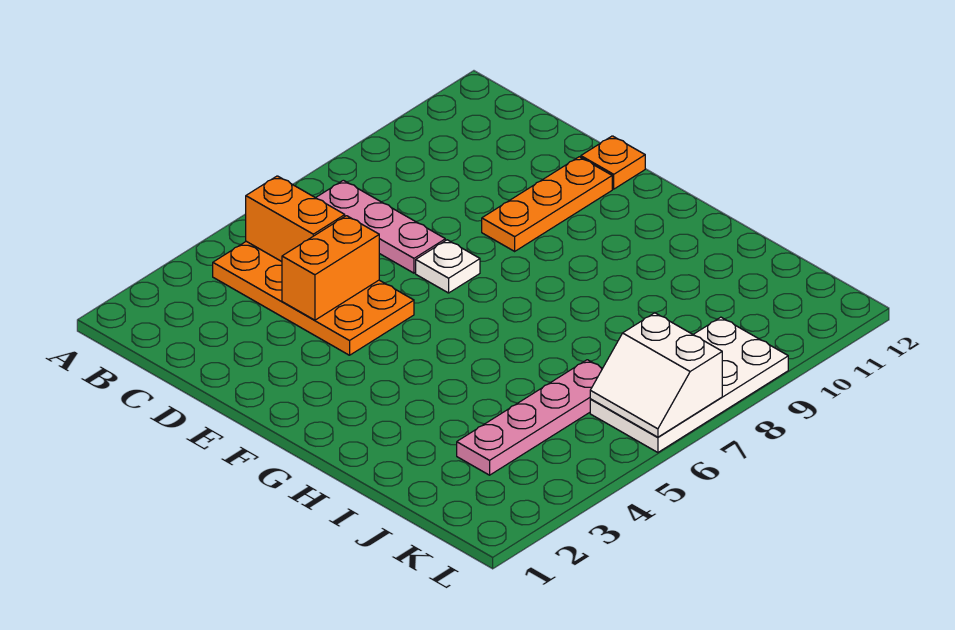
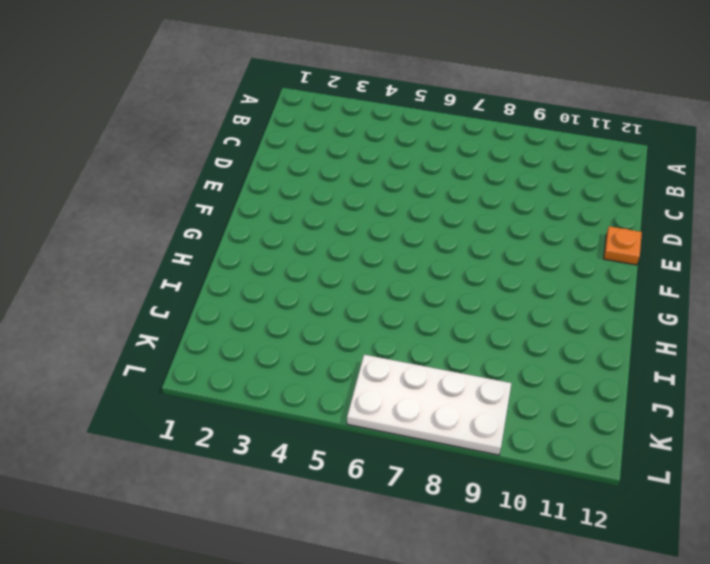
none -> orange 2x4 plate [213,241,414,355]
none -> pink 1x3 plate [316,180,445,273]

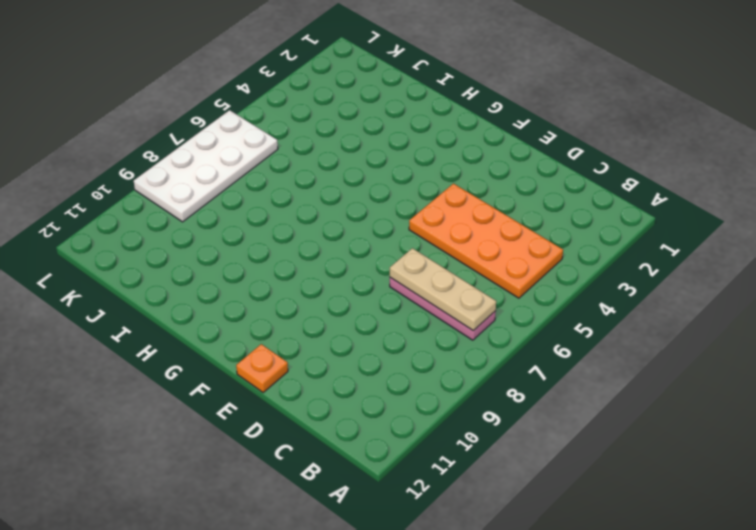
tan 1x3 plate [390,248,496,331] -> none
none -> white 1x1 plate [416,240,480,293]
none -> orange 1x3 plate [482,157,612,251]

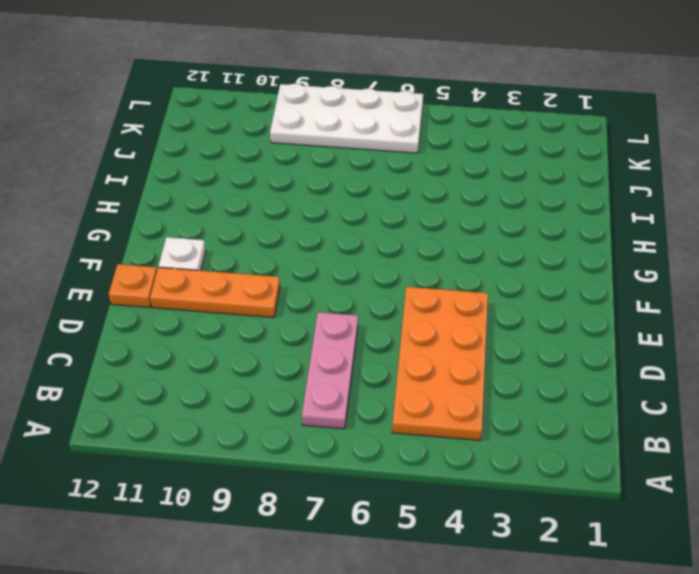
white 1x1 plate [159,237,206,271] -> white 1x1 plate moved to [416,240,480,293]
none -> pink 1x4 plate [457,360,602,475]
none -> orange 1x2 brick [246,176,345,262]

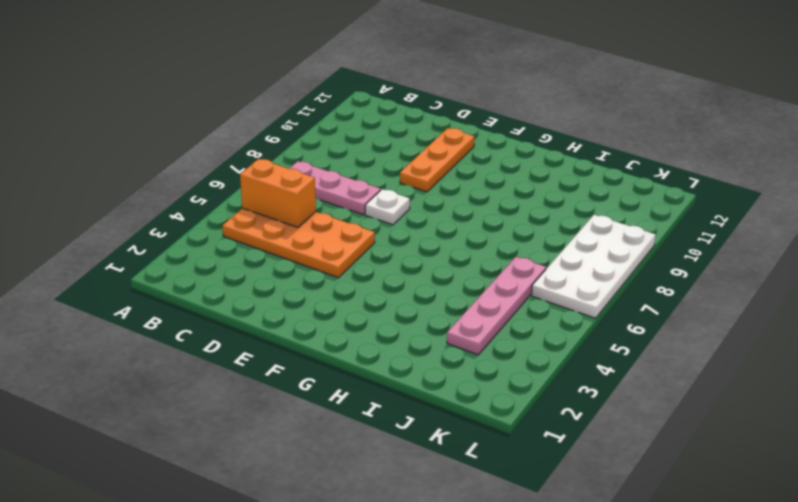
none -> orange 1x1 plate [581,136,645,189]
none -> orange 1x2 brick [282,216,379,320]

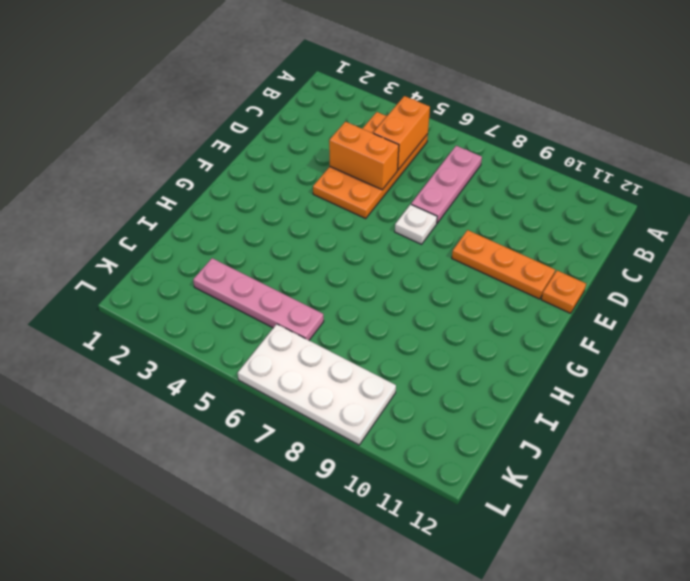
none -> white 2x2 slope [590,313,722,437]

